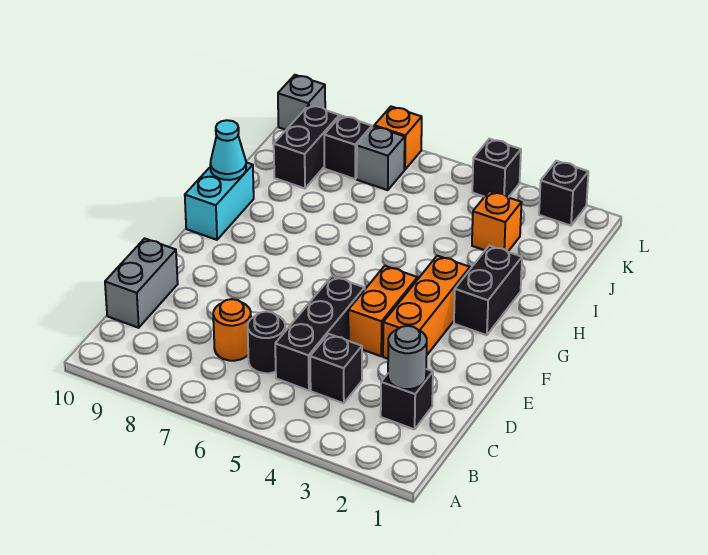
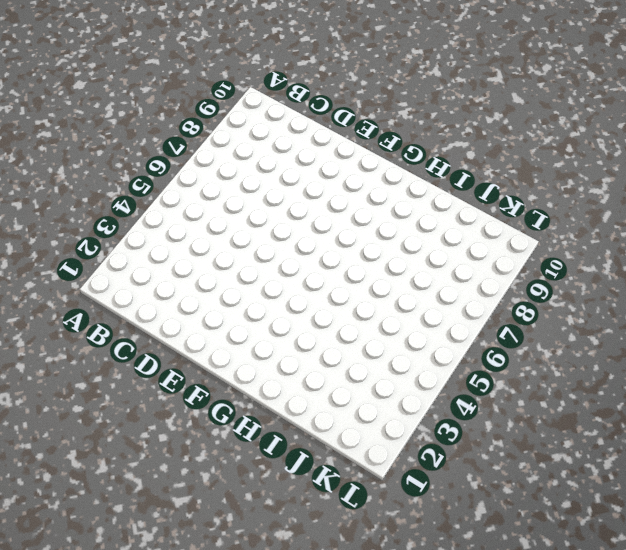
none -> black 1x1 brick [381,369,433,429]
none -> black 1x1 brick [310,334,362,403]
none -> black 1x3 brick [275,276,365,390]

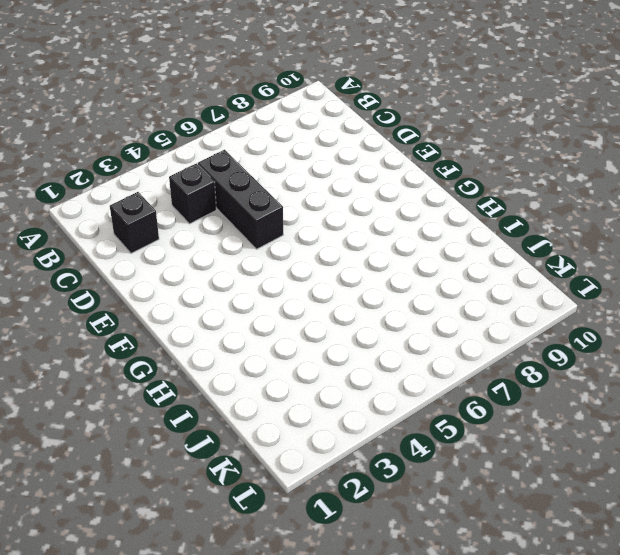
none -> black 1x1 round brick [248,312,285,373]
none -> orange 1x1 round brick [213,299,251,361]
none -> grey 1x2 brick [105,238,178,328]

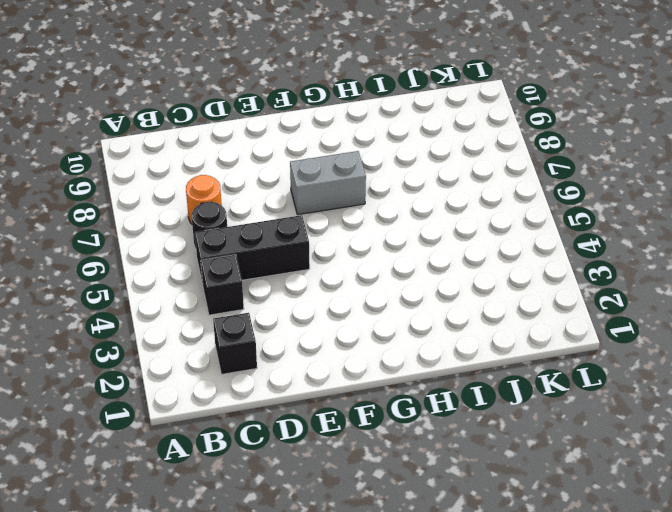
grey 1x2 brick [290,151,366,215] -> grey 1x2 brick moved to [105,238,178,328]
none -> orange 1x3 brick [383,256,470,359]
none -> orange 1x2 brick [348,266,417,356]
none -> black 1x2 brick [454,246,522,335]

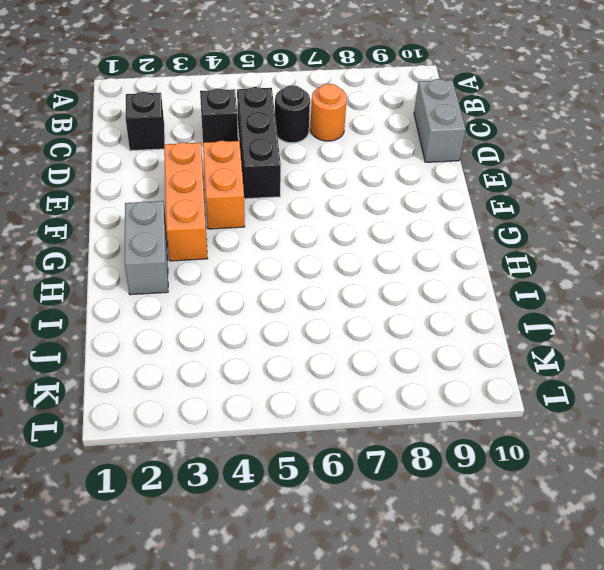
grey 1x2 brick [125,201,168,295] -> black 1x2 brick [454,246,522,335]
none -> cyan 1x2 brick [185,162,254,240]
none -> orange 1x1 brick [472,191,522,252]
none -> black 1x2 brick [274,105,340,188]

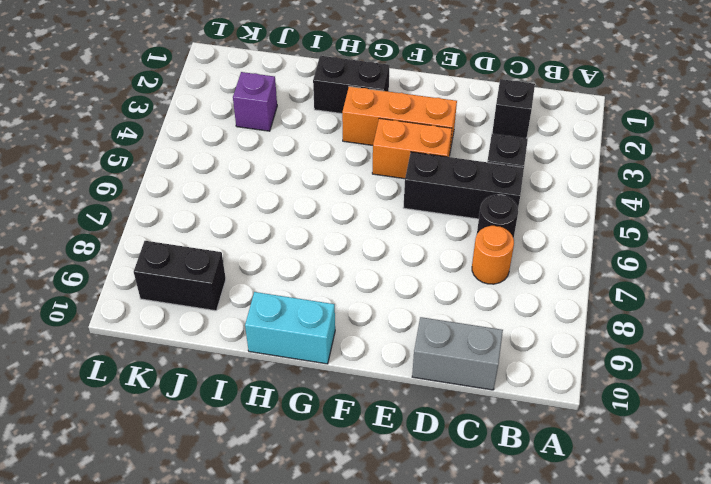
purple 1x1 brick [233,72,277,131] -> orange 1x1 brick [472,191,522,252]
none -> grey 1x1 brick [357,126,405,190]
none -> black 1x1 brick [324,116,372,179]
none -> black 1x1 brick [539,161,588,226]

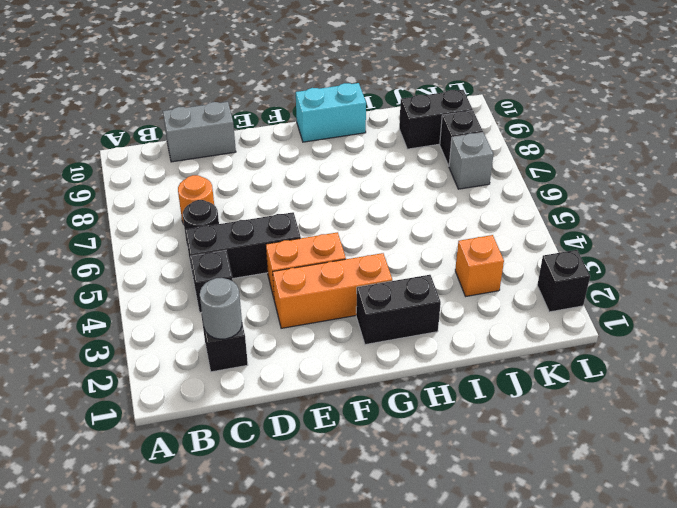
none -> black 1x1 brick [472,139,521,197]
none -> orange 1x1 brick [374,107,422,170]
none -> grey 1x1 brick [278,75,325,130]

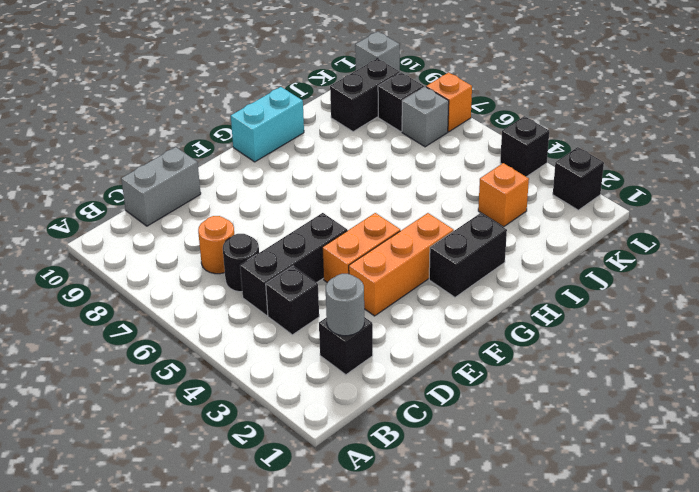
none -> cyan 1x1 cone [210,120,246,180]

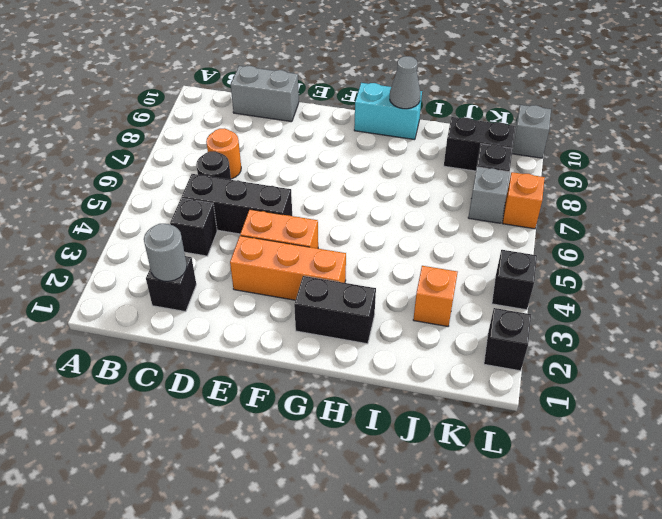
grey 1x1 cone [390,56,420,109] -> cyan 1x1 cone [210,120,246,180]

